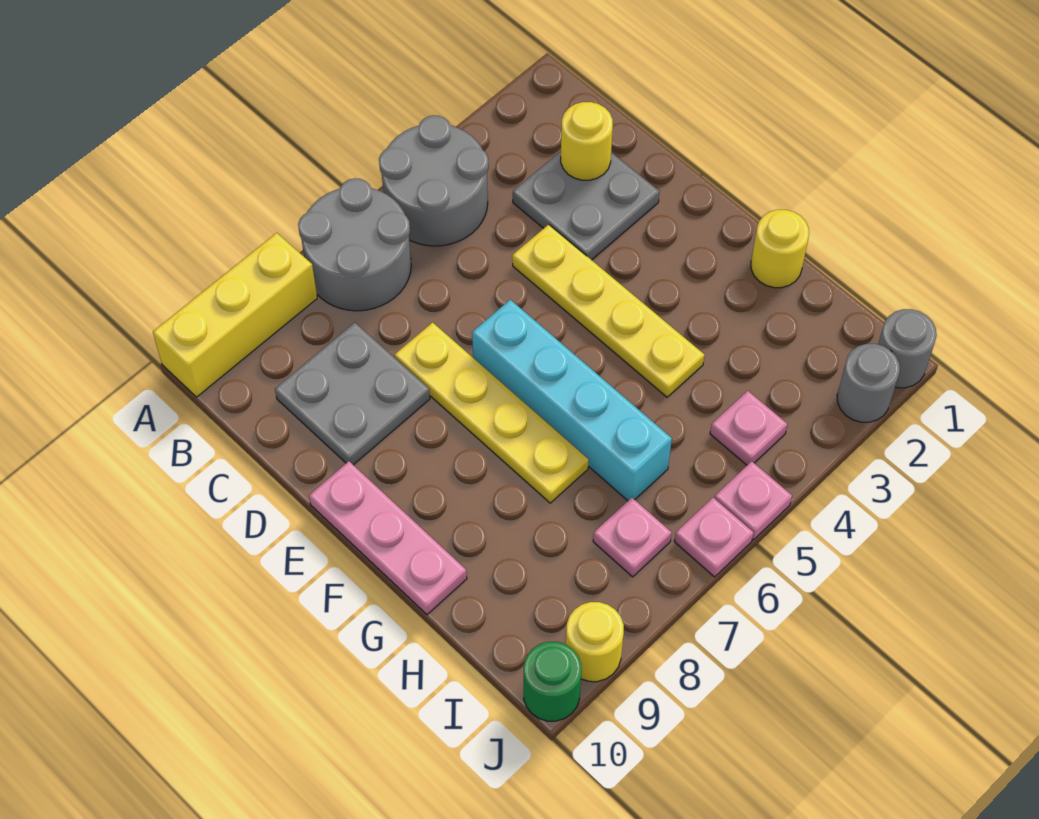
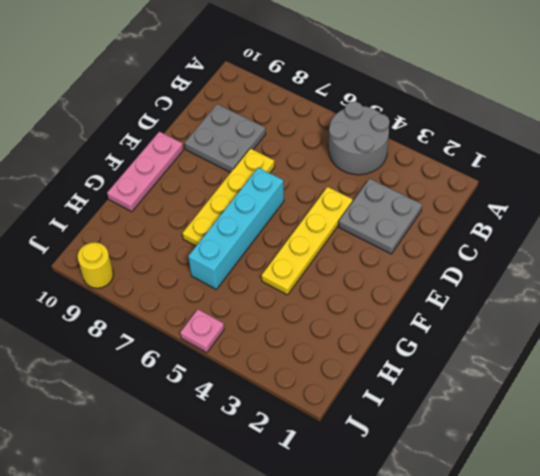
none -> grey 2x2 round brick [298,178,411,311]
none -> yellow 1x3 brick [153,233,317,397]
none -> yellow 1x1 round brick [751,210,809,288]

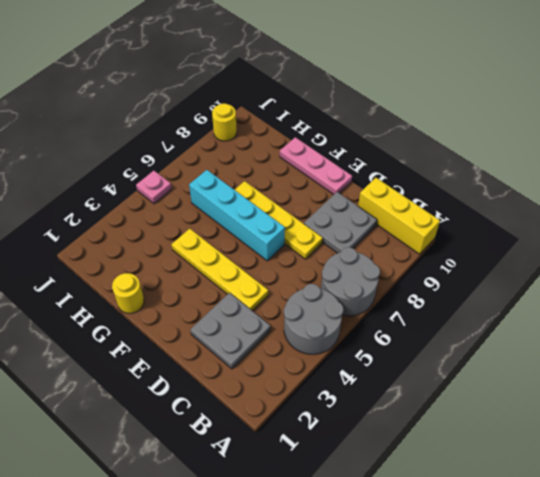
yellow 1x3 brick [358,178,440,254] -> yellow 1x3 brick turned to [153,233,317,397]
none -> pink 1x1 plate [710,391,788,465]
none -> pink 1x1 plate [593,498,672,577]
none -> grey 1x1 round brick [878,309,937,388]

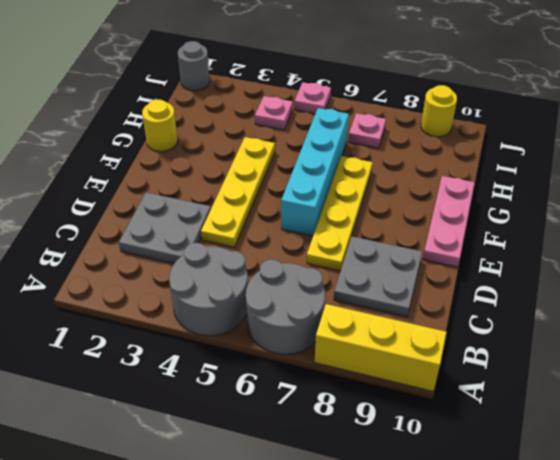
none -> grey 1x1 round brick [837,344,900,422]
none -> pink 1x1 plate [674,498,754,577]
none -> green 1x1 round brick [524,642,581,721]

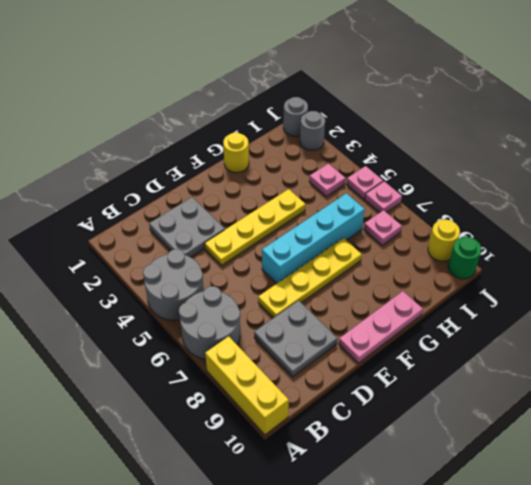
none -> yellow 1x1 round brick [561,102,613,180]

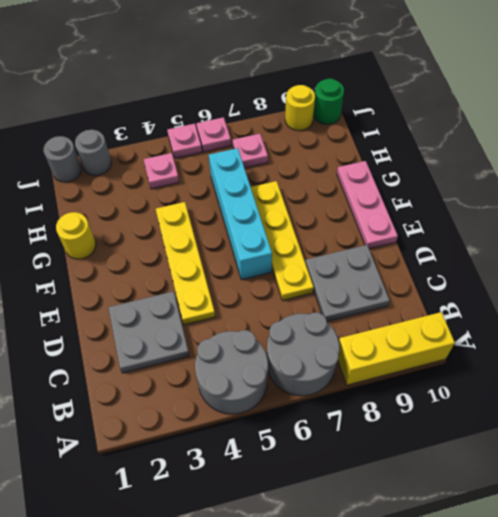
none -> yellow 1x1 round brick [561,102,613,180]

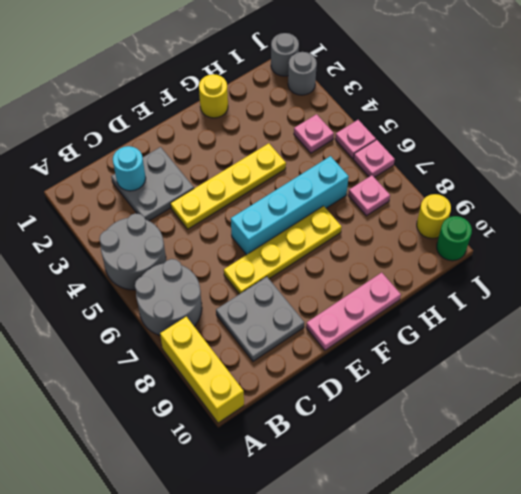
cyan 1x1 round brick [113,146,146,191] -> yellow 1x1 round brick [561,102,613,180]

